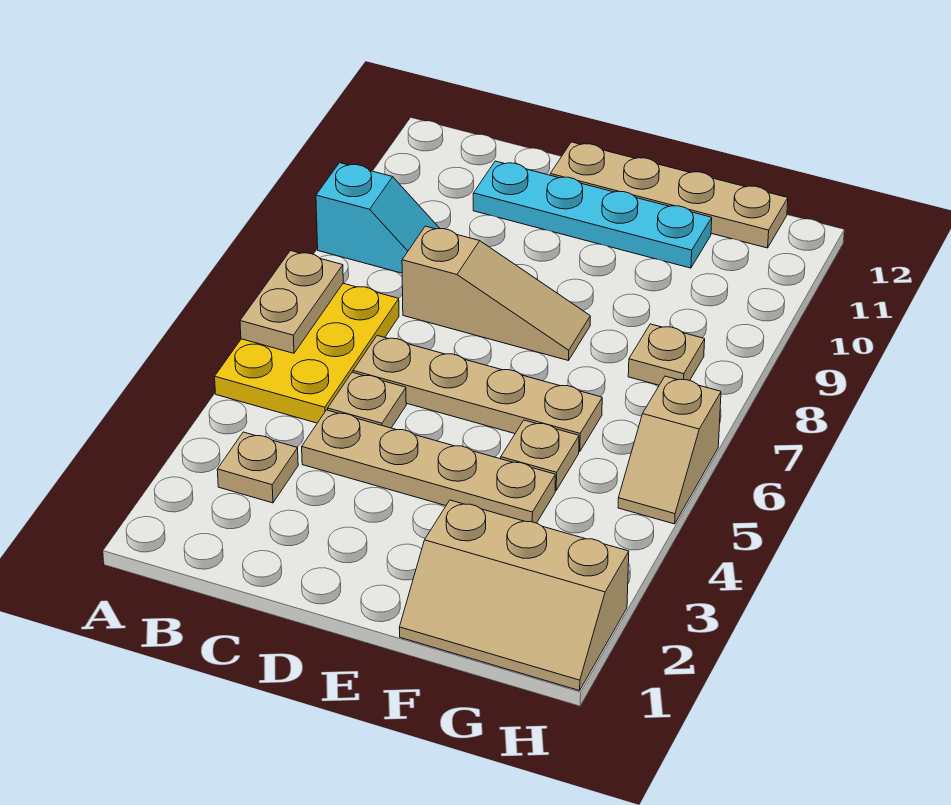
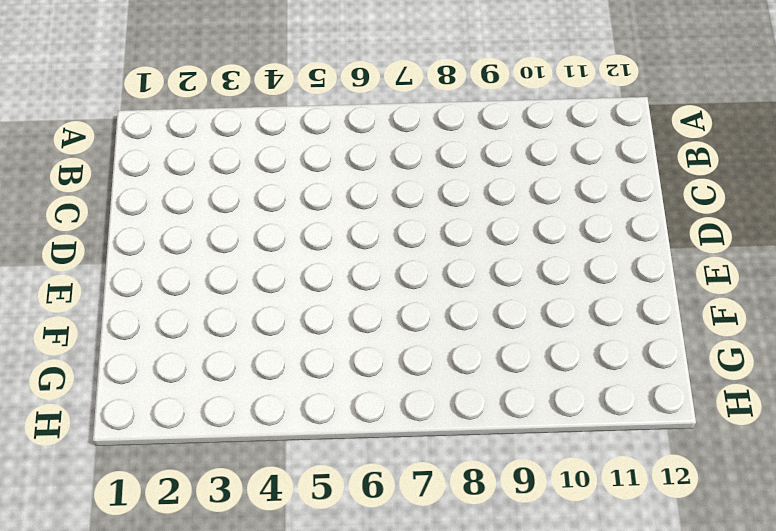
none -> yellow 2x3 plate [215,283,399,423]
none -> cyan 1x2 slope [316,163,440,273]
none -> tan 1x1 plate [217,432,298,503]

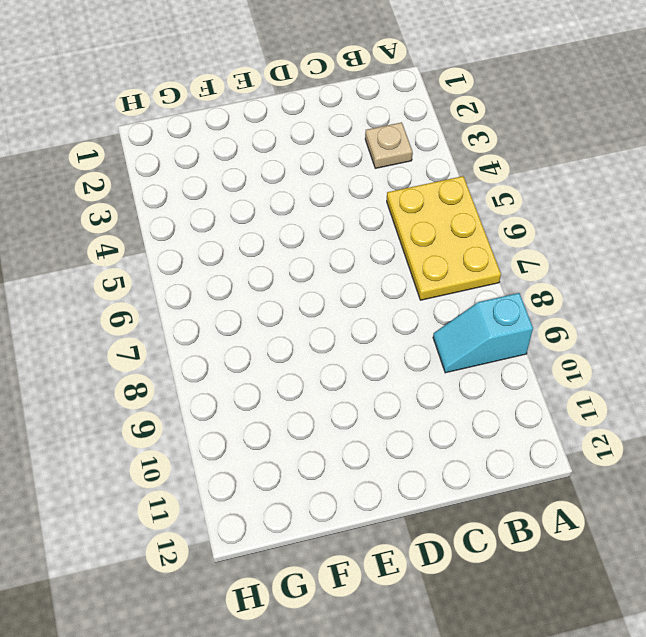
none -> tan 1x4 plate [302,410,555,523]
none -> tan 1x1 plate [328,372,406,428]
none -> tan 1x4 plate [353,336,602,452]

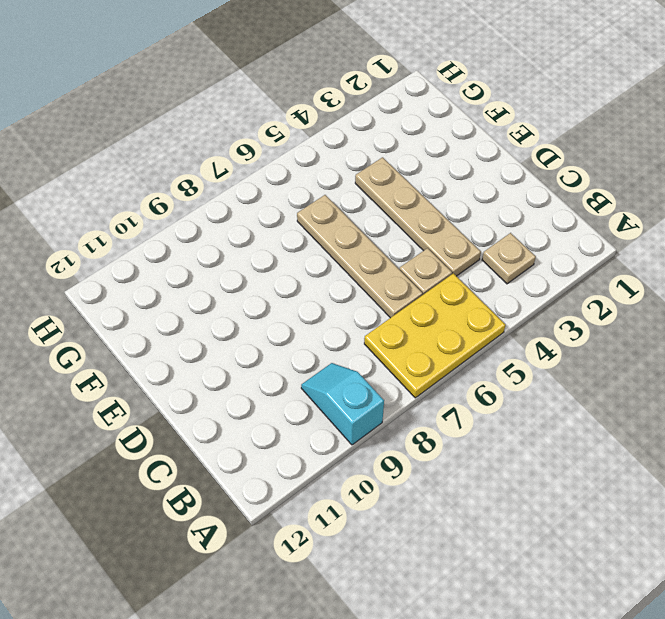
none -> tan 1x3 slope [402,226,590,361]
none -> cyan 1x4 plate [473,161,712,268]
none -> tan 1x4 plate [550,142,788,248]

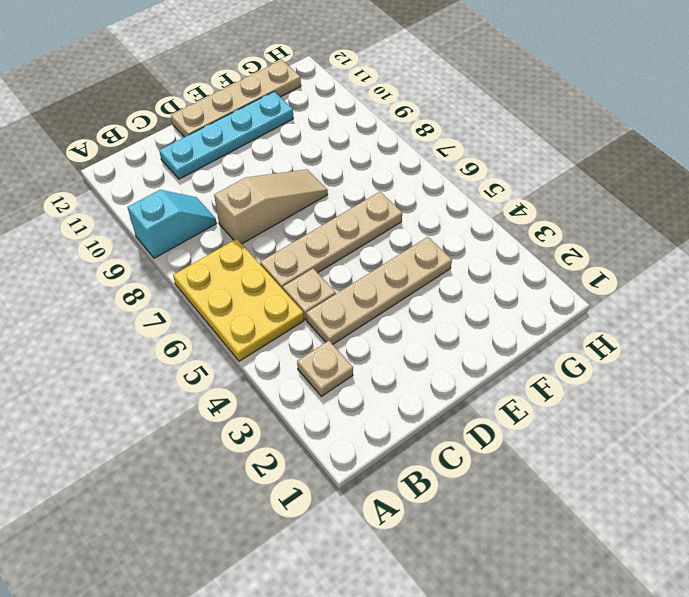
none -> tan 2x3 slope [399,500,629,691]
none -> tan 1x1 plate [501,420,579,490]
none -> tan 1x1 plate [628,324,705,385]

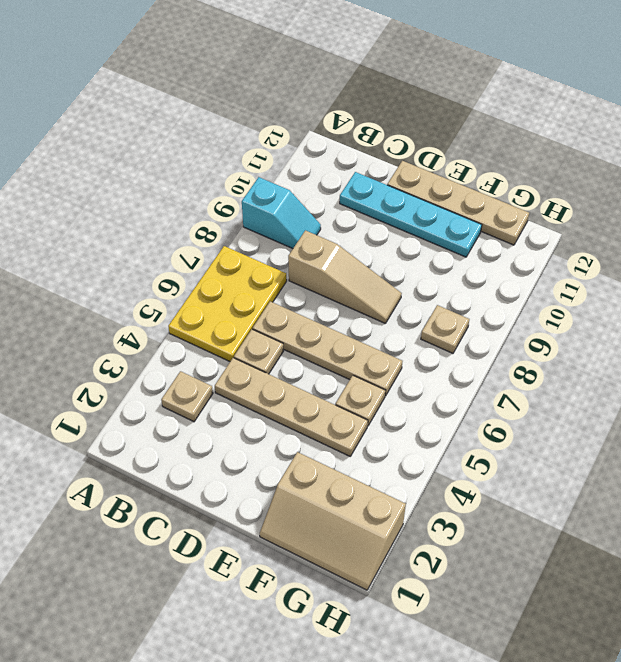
none -> tan 1x2 slope [618,376,721,524]
none -> tan 1x2 plate [240,251,343,353]

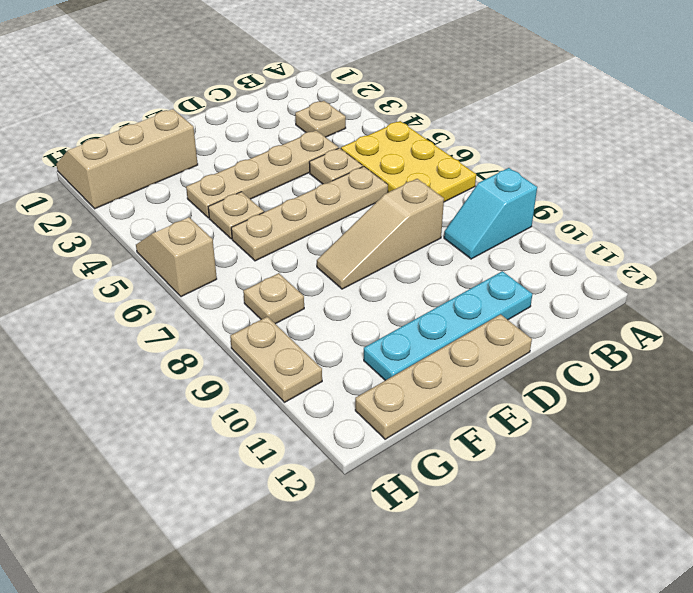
tan 1x2 plate [230,317,322,402] -> tan 1x2 plate moved to [240,251,343,353]

